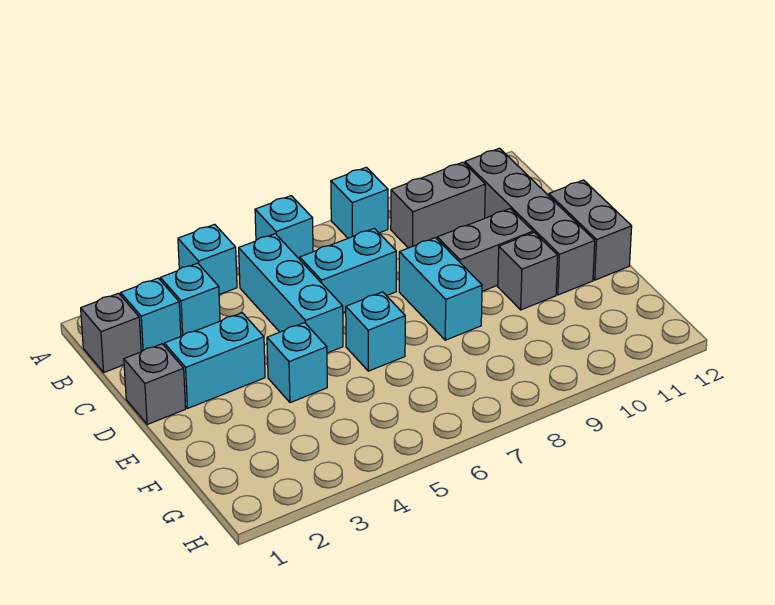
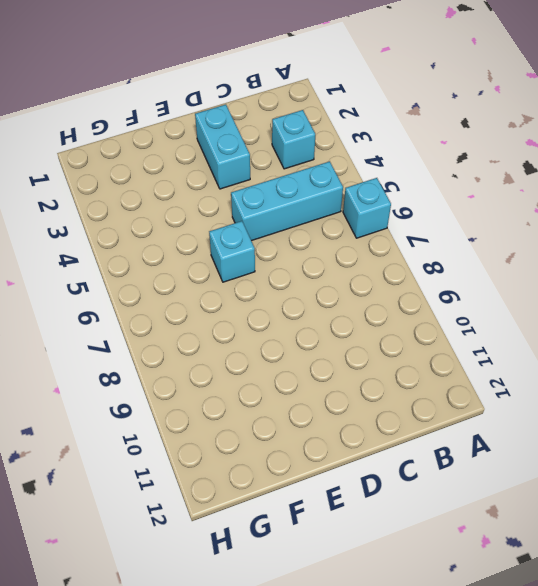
none -> cyan 1x1 brick [178,224,237,295]
none -> cyan 1x1 brick [331,167,388,238]
none -> grey 1x1 brick [81,293,141,372]

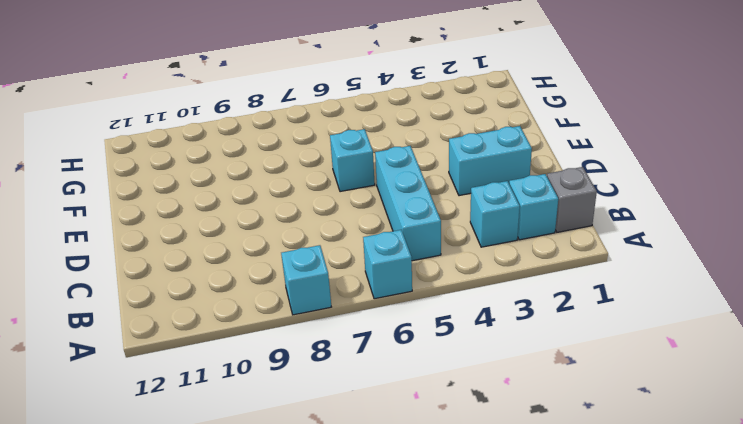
none -> cyan 1x1 brick [178,224,237,295]
none -> grey 1x2 brick [391,162,485,248]
none -> grey 1x4 brick [465,148,595,295]

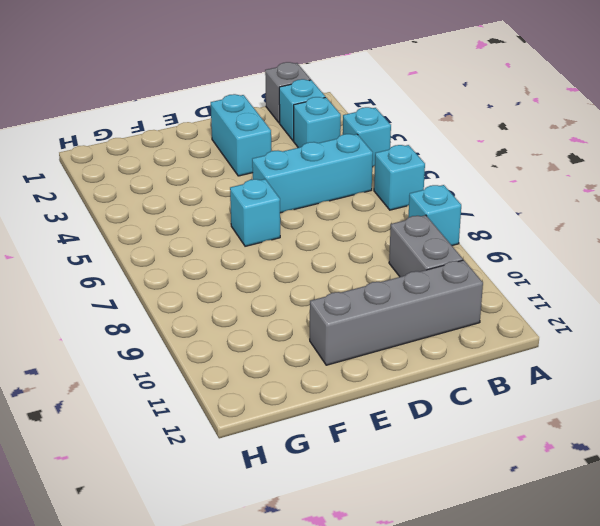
none -> cyan 1x2 brick [300,228,396,313]
none -> grey 1x1 brick [124,344,186,425]
none -> cyan 1x2 brick [399,238,482,340]

